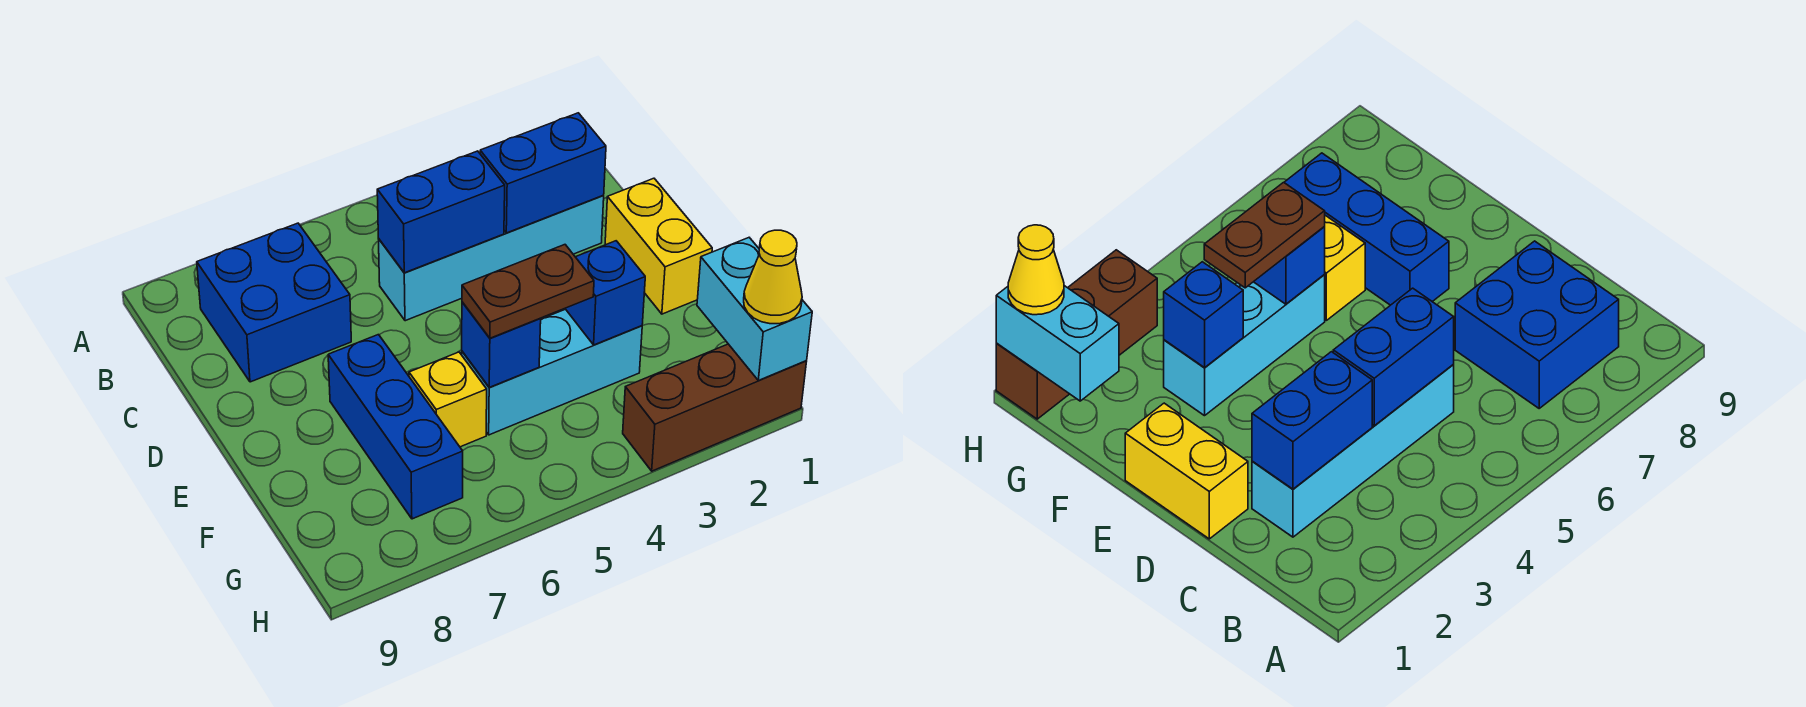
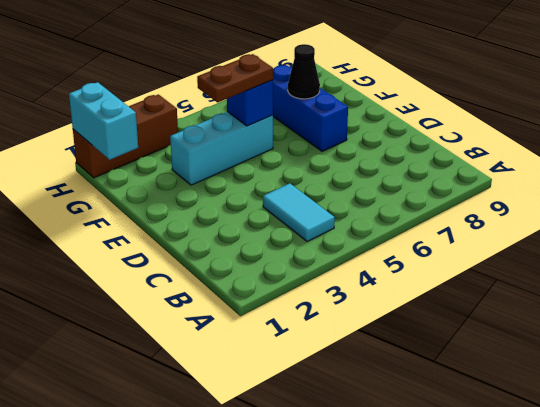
cyan 1x2 tile [263,183,335,241] -> cyan 1x4 brick [379,195,604,321]
black 1x1 cone [288,44,320,99] -> none
none -> blue 2x2 brick [197,223,351,382]
none -> yellow 1x2 brick [605,178,712,314]
none -> yellow 1x1 brick [409,352,487,447]

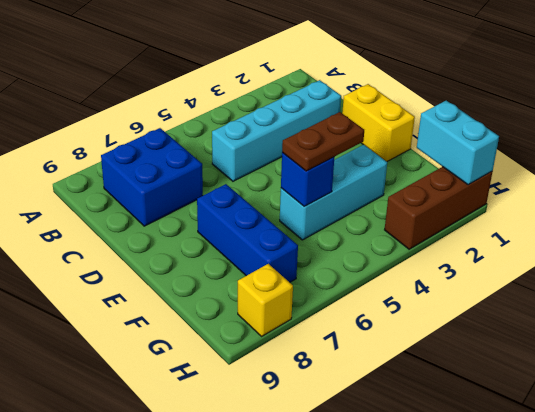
yellow 1x1 brick [238,264,293,336] -> yellow 1x1 brick moved to [409,352,487,447]
none -> blue 1x2 brick [480,113,606,233]
none -> blue 1x2 brick [377,151,505,273]
none -> blue 1x1 brick [565,241,645,345]

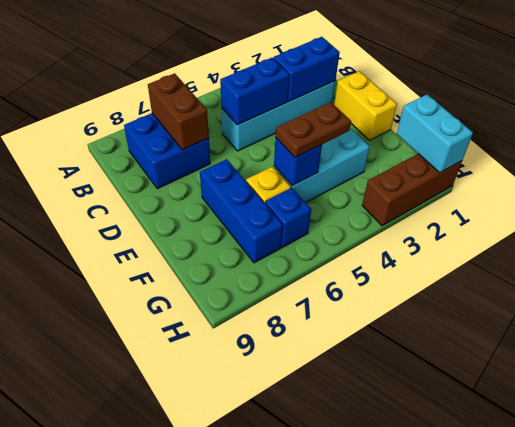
brown 1x2 brick [148,73,209,150] -> none
blue 1x1 brick [265,188,311,247] -> blue 1x1 brick moved to [565,241,645,345]
none -> yellow 1x1 cone [744,230,802,324]

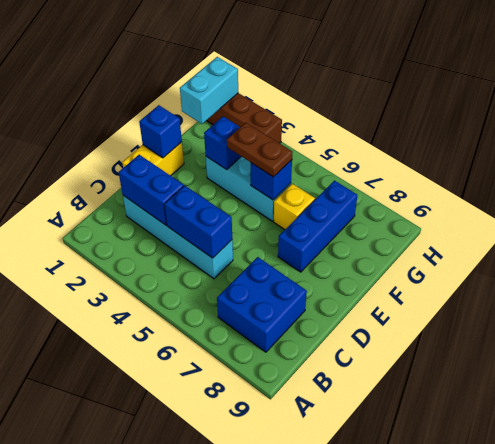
blue 1x1 brick [139,105,182,158] -> none
none -> yellow 1x1 cone [744,230,802,324]

